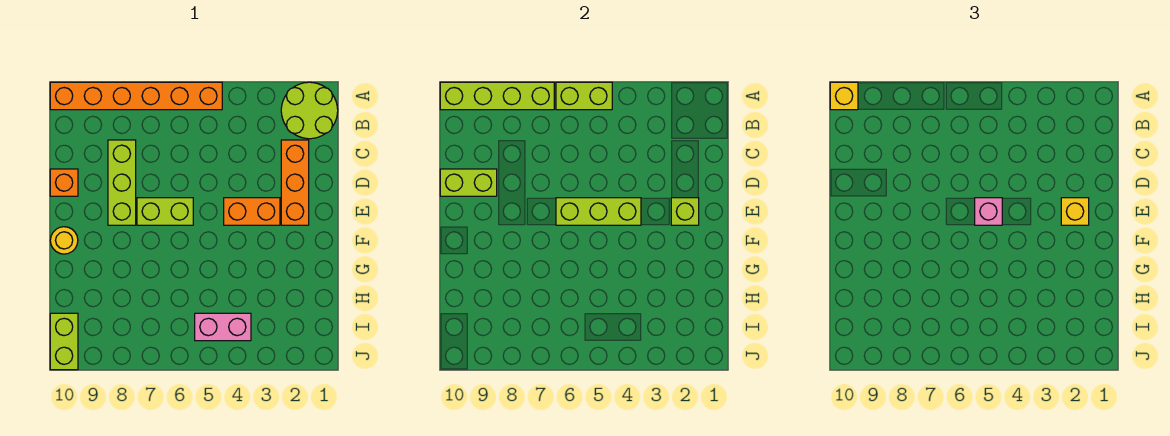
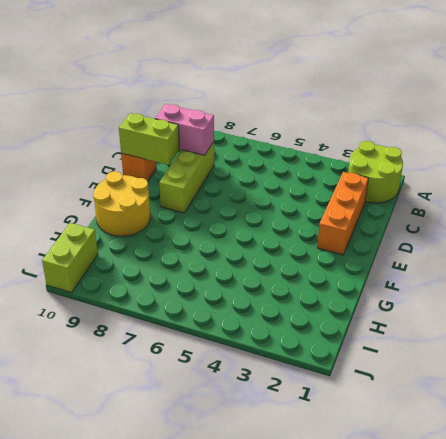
pink 1x2 brick [155,104,214,155] -> pink 1x2 brick moved to [195,313,251,341]
yellow 2x2 round brick [93,171,150,236] -> yellow 1x1 round brick [50,227,78,254]
none -> orange 1x6 brick [50,82,222,110]
none -> orange 1x2 brick [224,198,280,225]
none -> lime 1x2 brick [137,198,193,225]

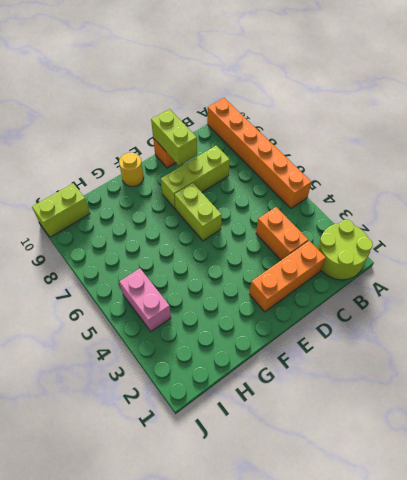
orange 1x2 brick [256,207,308,260] -> orange 1x2 brick moved to [224,198,280,225]
none -> lime 1x2 brick [556,82,612,110]
none -> lime 1x4 brick [440,82,554,110]
none -> lime 1x1 brick [671,198,699,225]

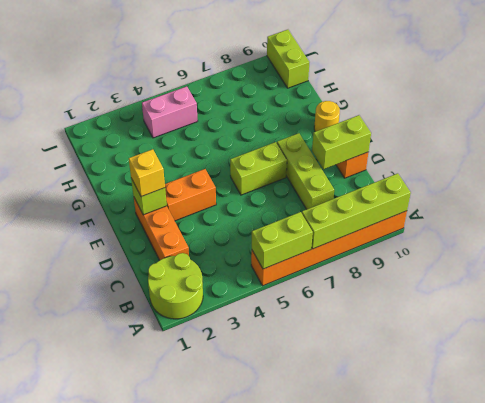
none -> lime 1x3 brick [556,198,641,225]
none -> yellow 1x1 brick [830,82,858,110]
none -> pink 1x1 brick [975,198,1002,225]

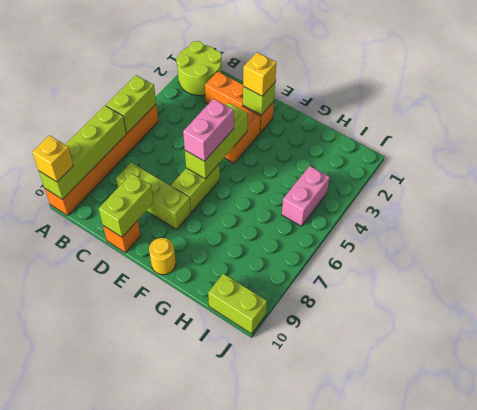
pink 1x2 brick [183,99,234,161] -> pink 1x1 brick [975,198,1002,225]

